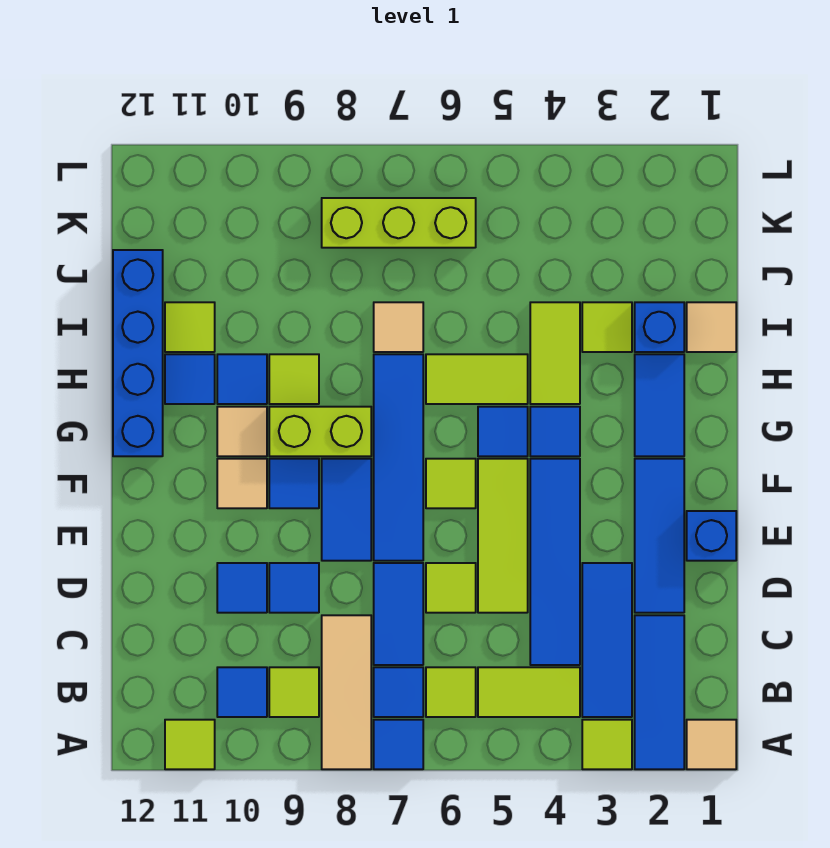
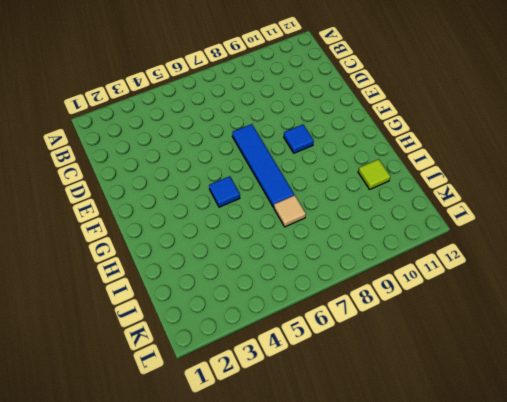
none -> tan 1x1 tile [687,720,736,769]
none -> blue 1x3 tile [635,615,684,769]
none -> lime 1x1 tile [582,720,632,769]
none -> blue 1x1 tile [374,720,423,769]

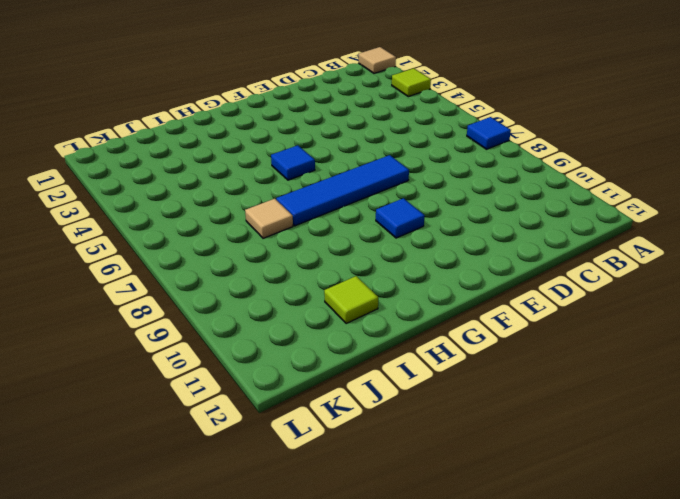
none -> blue 1x3 tile [635,615,684,769]
none -> tan 1x3 tile [322,615,371,769]
none -> lime 1x1 tile [165,720,215,769]
none -> blue 1x3 tile [582,563,632,717]

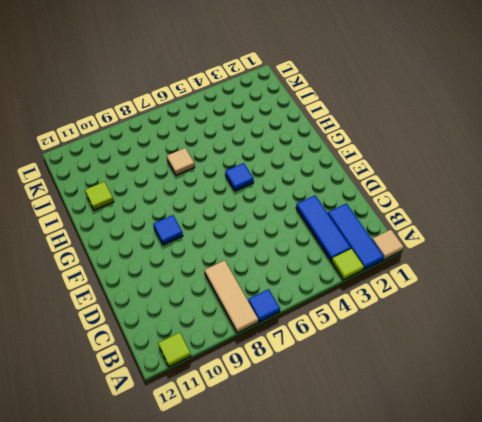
none -> lime 1x2 tile [478,667,580,717]
none -> lime 1x1 tile [426,667,476,717]
none -> blue 1x1 tile [374,667,423,717]
none -> lime 1x1 tile [269,667,319,717]

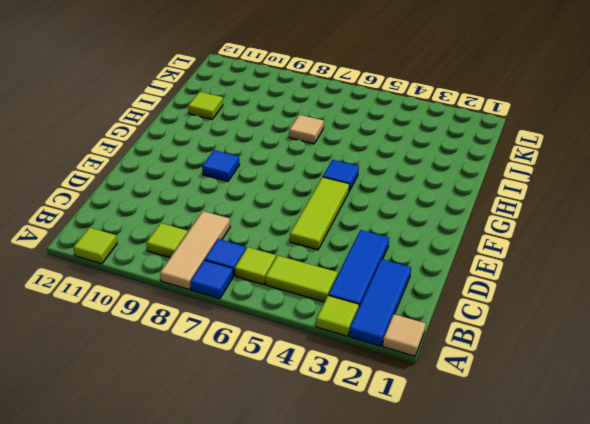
none -> blue 1x1 tile [217,667,267,717]
none -> blue 1x4 tile [530,459,580,665]
none -> blue 1x2 tile [374,563,423,665]
none -> blue 1x3 tile [635,459,684,613]

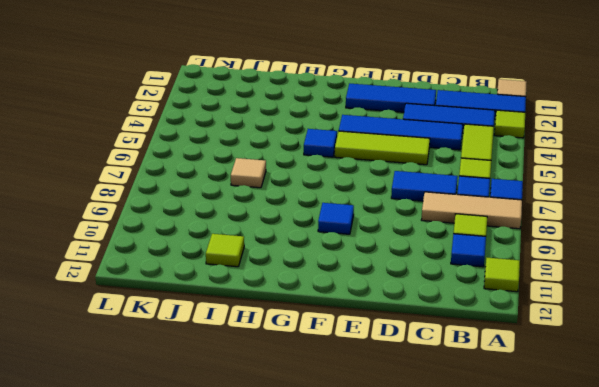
none -> lime 1x1 tile [426,563,476,613]
none -> blue 1x1 tile [269,563,319,613]
none -> blue 1x1 tile [217,563,267,613]
none -> blue 1x1 brick [687,511,736,561]

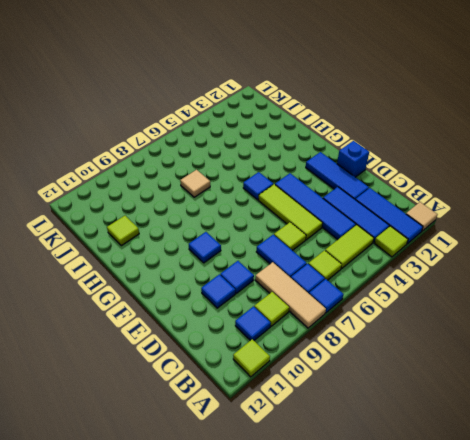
none -> blue 1x4 tile [374,354,423,561]
none -> blue 1x2 tile [322,459,371,561]
none -> lime 1x1 tile [426,459,476,508]
none -> tan 1x1 tile [217,459,267,508]

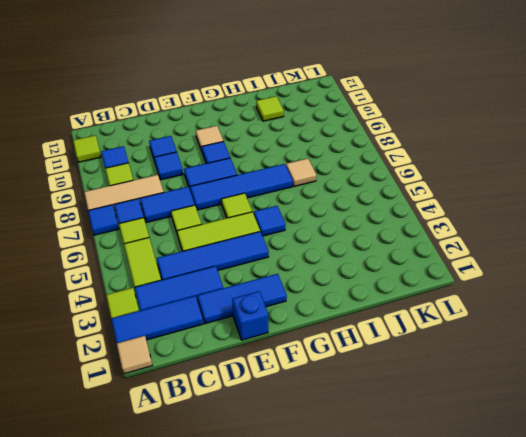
none -> blue 1x2 tile [635,354,684,456]
none -> blue 1x1 tile [530,407,580,456]
none -> lime 1x2 brick [269,407,371,456]
none -> tan 1x1 tile [217,407,267,456]

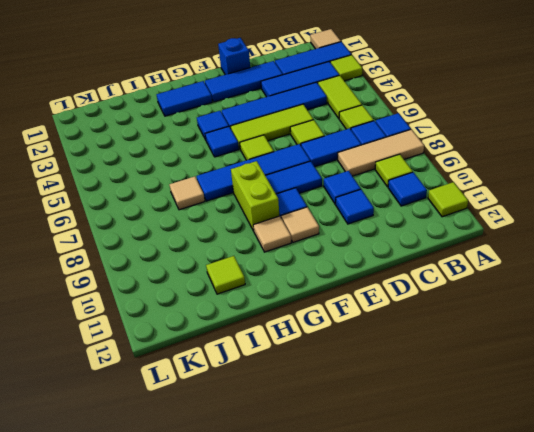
none -> blue 1x4 brick [113,250,163,456]
none -> lime 1x2 tile [530,302,580,404]
none -> lime 1x2 tile [426,354,528,404]
none -> lime 1x1 tile [269,354,319,404]

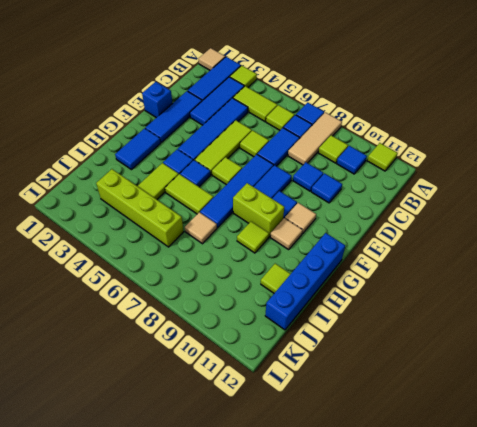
lime 1x4 brick [96,169,184,247] -> none
none -> blue 1x1 tile [217,354,267,404]
none -> blue 1x1 tile [165,354,215,404]
none -> tan 1x1 tile [687,302,736,352]
none -> blue 1x1 brick [635,302,684,352]

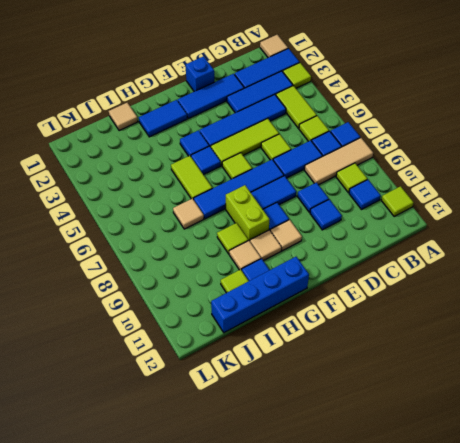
tan 1x1 tile [229,240,261,270] -> blue 1x1 tile [217,354,267,404]
none -> lime 1x2 tile [530,302,580,404]
none -> blue 1x1 brick [635,302,684,352]
none -> lime 1x1 tile [582,302,632,352]
none -> lime 1x3 brick [322,198,476,248]

